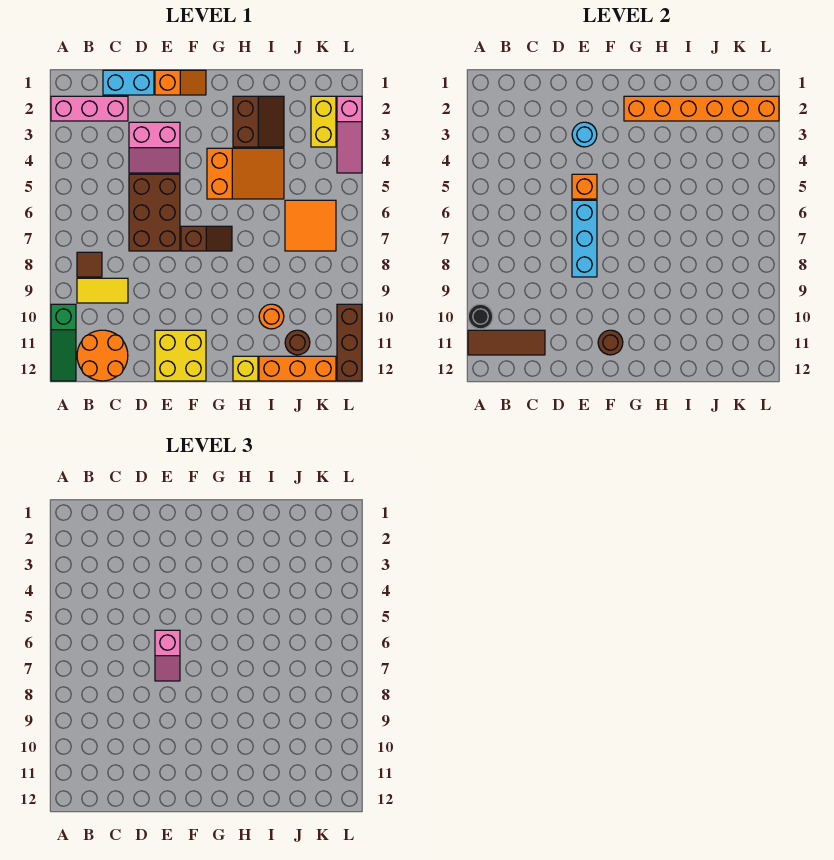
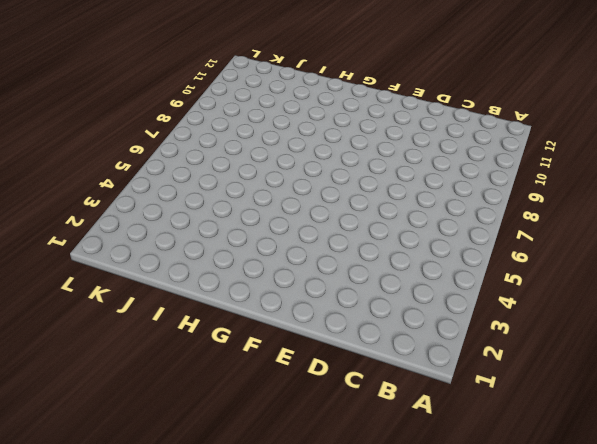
none -> pink 1x3 brick [51,96,128,121]
none -> green 1x3 slope [51,304,76,381]
none -> brown 1x1 tile [77,252,102,277]

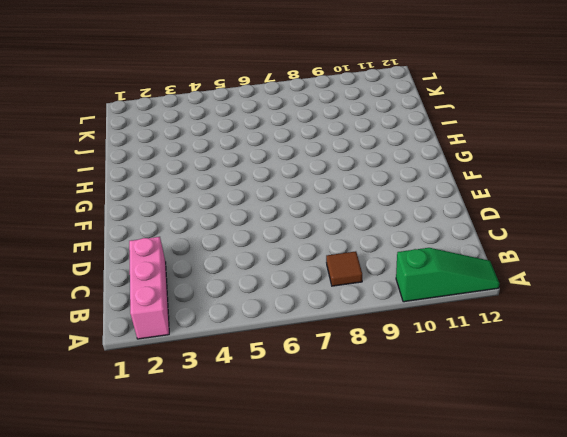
none -> yellow 1x2 tile [77,278,128,303]
none -> orange 2x2 round brick [77,330,128,381]
none -> cyan 1x2 brick [103,70,154,95]

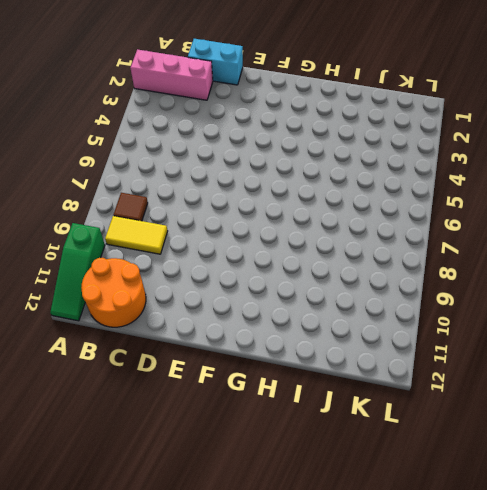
none -> pink 2x2 slope [129,122,180,173]
none -> brown 2x3 brick [129,174,180,251]
none -> orange 1x2 slope [155,70,206,95]

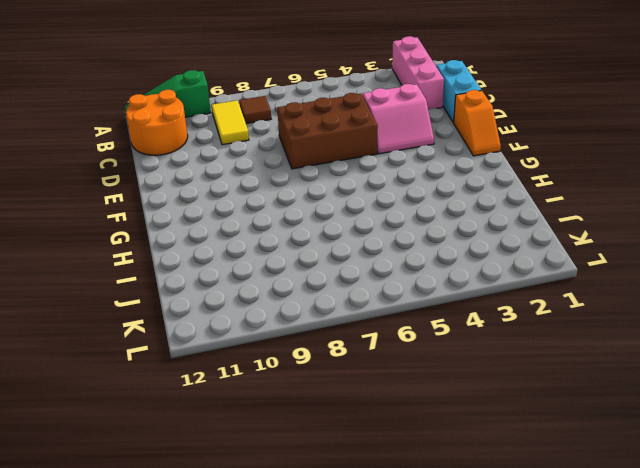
pink 2x2 slope [363,84,434,154] -> pink 2x2 slope turned to [129,122,180,173]
none -> yellow 2x2 brick [155,330,206,381]
none -> brown 1x2 slope [181,226,232,251]
none -> orange 2x3 slope [207,148,284,199]

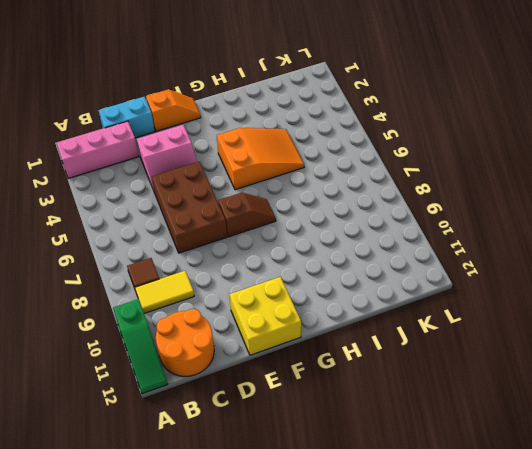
none -> brown 2x2 slope [233,96,284,147]
none -> yellow 1x1 brick [233,356,258,381]
none -> orange 1x1 round brick [259,304,284,329]

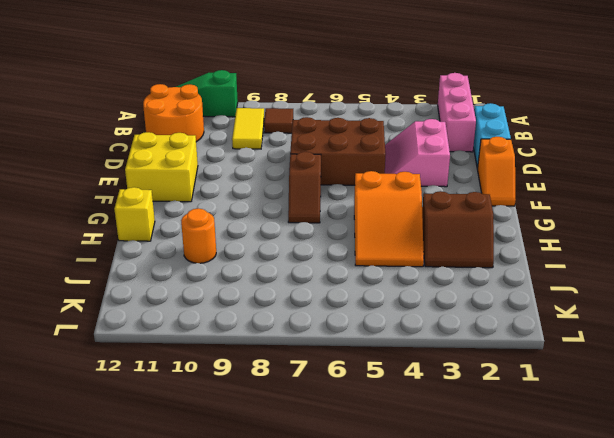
none -> orange 1x3 brick [259,356,336,381]
none -> orange 2x2 tile [285,200,336,251]
none -> brown 1x1 round brick [285,330,310,355]

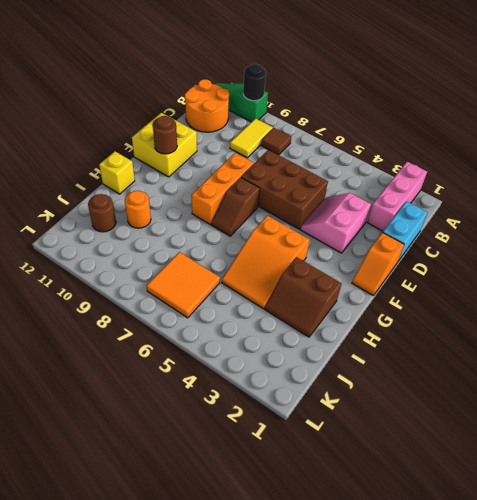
orange 1x3 brick [191,153,254,225] -> orange 1x3 brick moved to [259,356,336,381]
none -> yellow 1x2 brick [311,96,336,147]
none -> pink 1x3 slope [337,96,362,173]
none -> brown 1x3 brick [337,304,362,381]

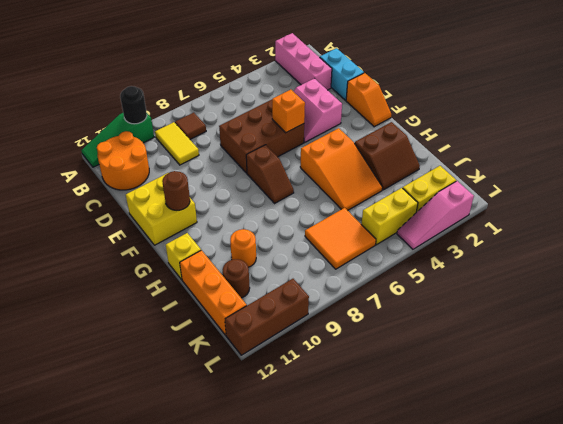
yellow 1x2 brick [361,188,418,245] -> none
none -> brown 1x3 tile [468,330,545,355]
none -> cyan 1x1 round brick [572,122,597,147]
none -> cyan 1x3 brick [572,200,597,277]

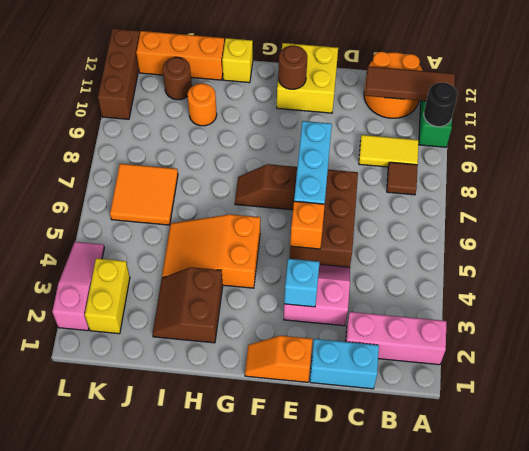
cyan 1x1 brick [284,259,319,307] -> cyan 1x1 round brick [572,122,597,147]
none -> orange 1x6 brick [624,96,779,121]
none -> pink 1x2 slope [155,630,180,681]

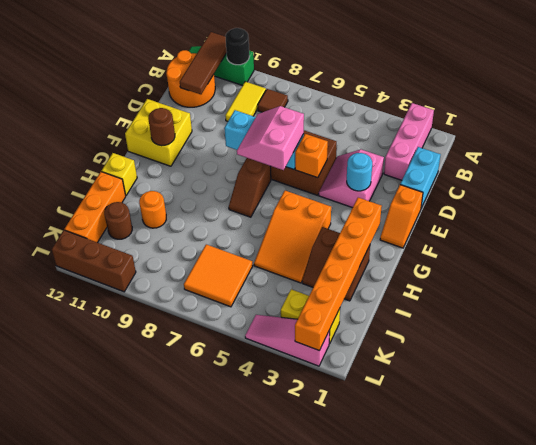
pink 2x2 slope [237,106,304,170] -> pink 1x2 slope [155,630,180,681]

